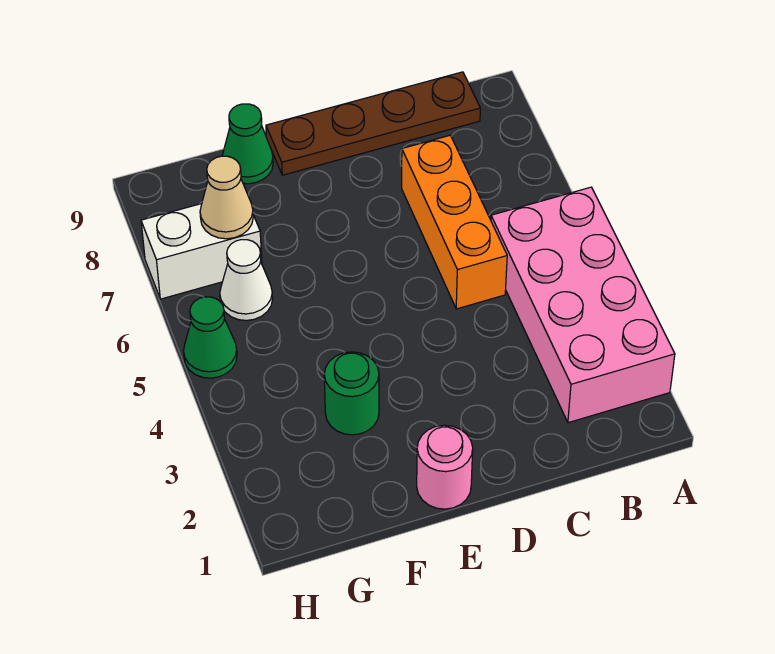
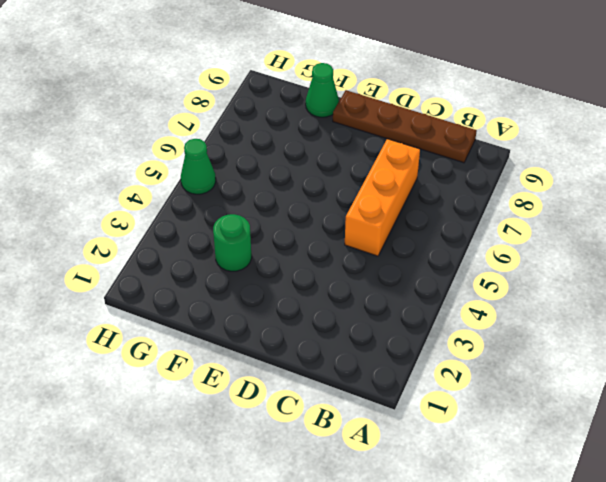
none -> pink 2x4 brick [491,187,675,423]
none -> pink 1x1 round brick [417,425,473,509]

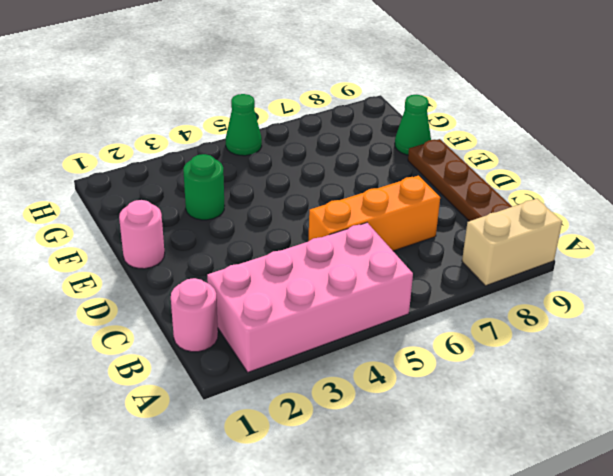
tan 1x2 brick [462,199,562,286] -> none
pink 1x1 round brick [171,278,218,352] -> none
none -> white 1x1 cone [220,240,273,320]
none -> white 1x2 brick [141,204,262,299]

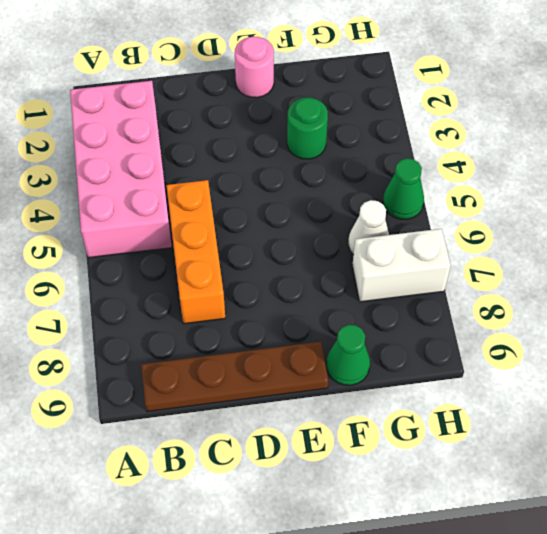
none -> tan 1x1 cone [200,156,253,239]

